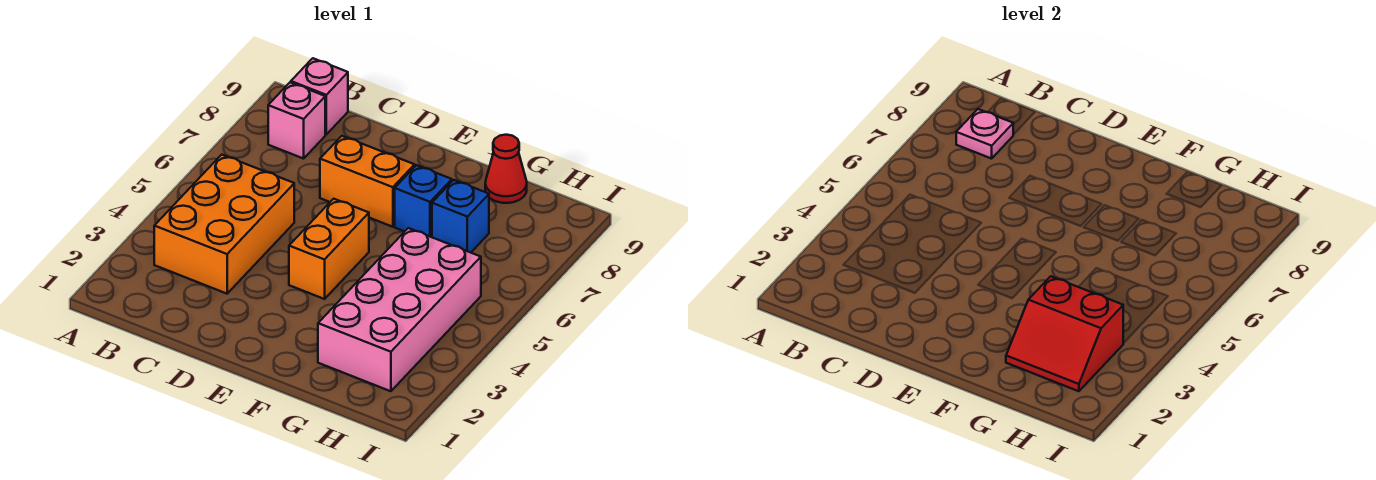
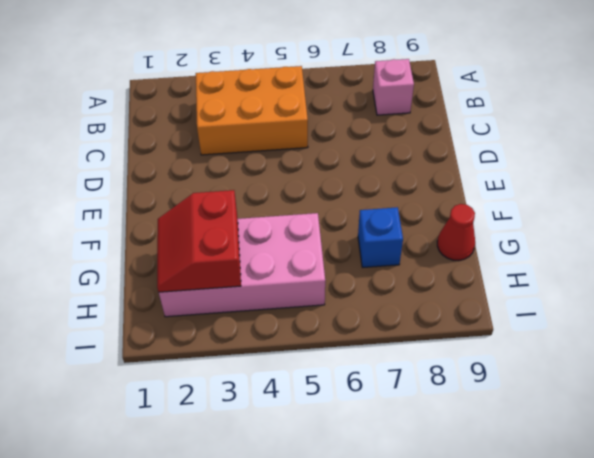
none -> pink 1x1 brick [291,58,348,134]
none -> orange 1x2 brick [320,136,415,227]

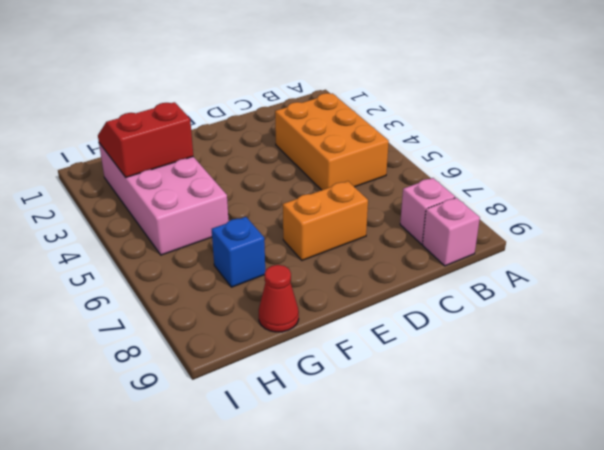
none -> orange 1x2 brick [289,199,369,299]
none -> blue 1x1 brick [395,165,452,237]

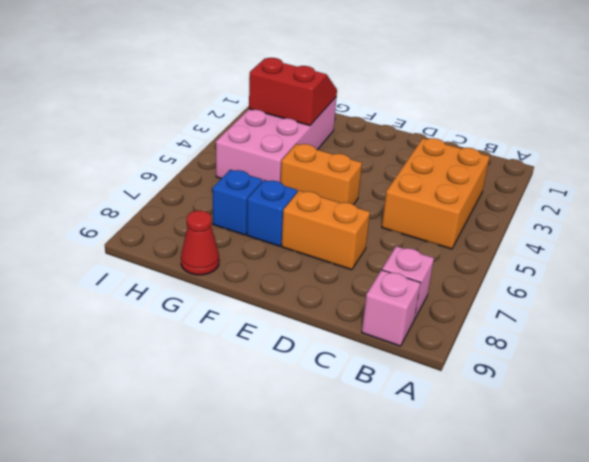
orange 1x2 brick [281,144,362,205] -> orange 1x2 brick turned to [289,199,369,299]
none -> pink 1x1 plate [956,109,1013,159]

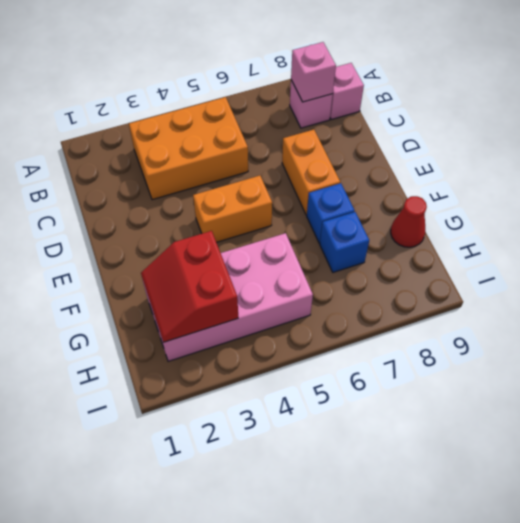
pink 1x1 brick [291,42,336,102] -> pink 1x1 plate [956,109,1013,159]

